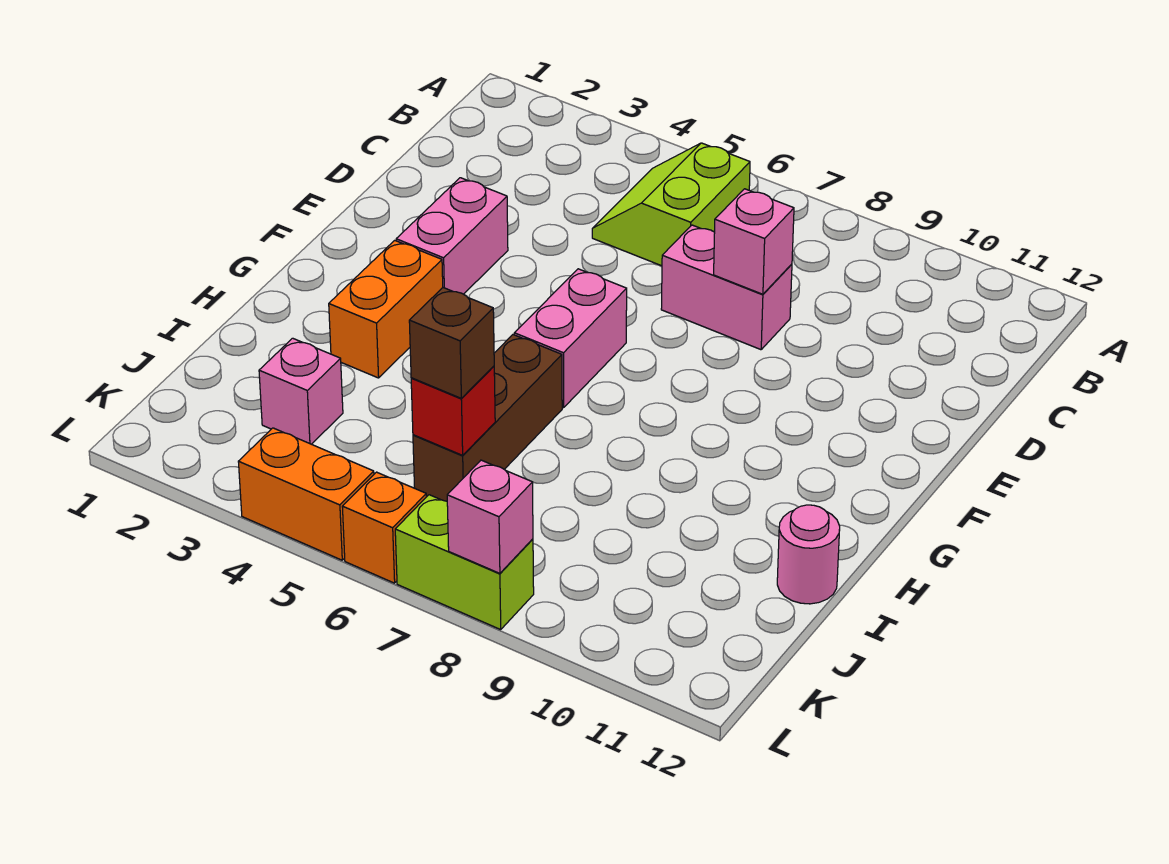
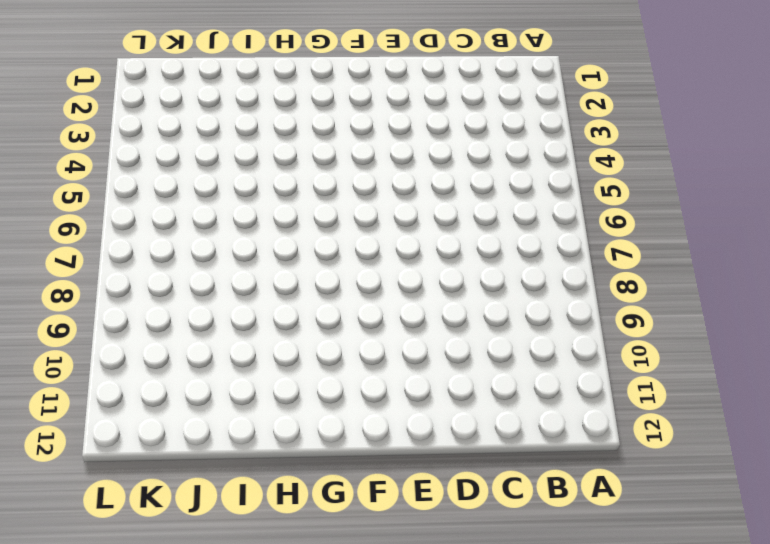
none -> lime 2x2 slope [592,143,750,266]
none -> pink 1x2 brick [661,225,792,350]
none -> pink 1x2 brick [396,178,508,294]

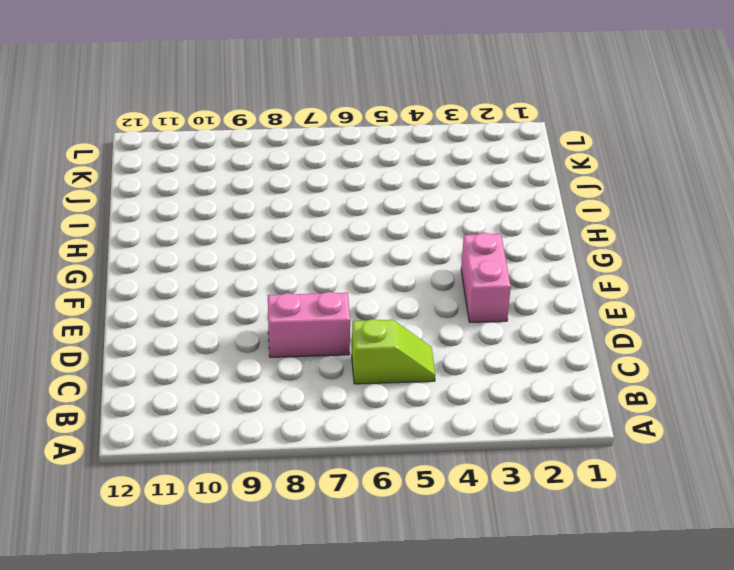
lime 1x2 slope [352,319,435,384] -> lime 2x2 slope [592,143,750,266]
none -> pink 1x2 brick [514,269,627,408]
none -> orange 1x2 brick [329,240,443,378]
none -> brown 1x3 brick [413,335,562,501]

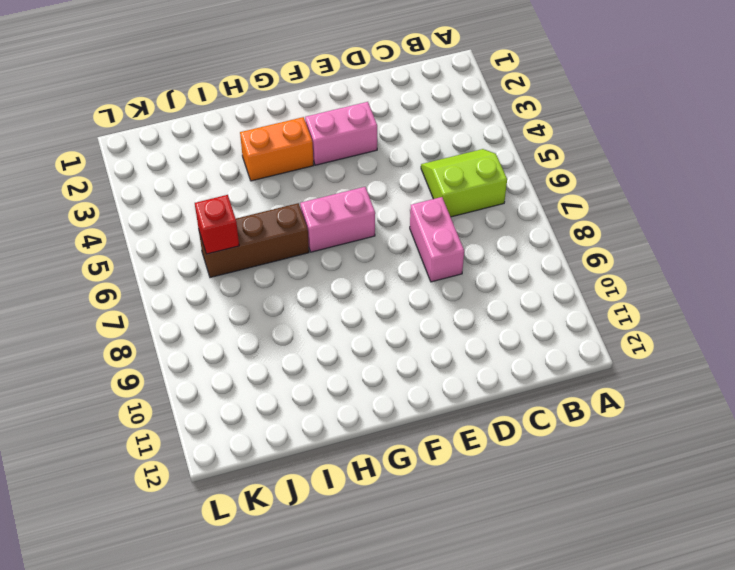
none -> pink 1x1 round brick [777,505,840,604]
none -> pink 1x1 brick [259,338,343,444]
none -> orange 1x2 brick [238,428,374,560]

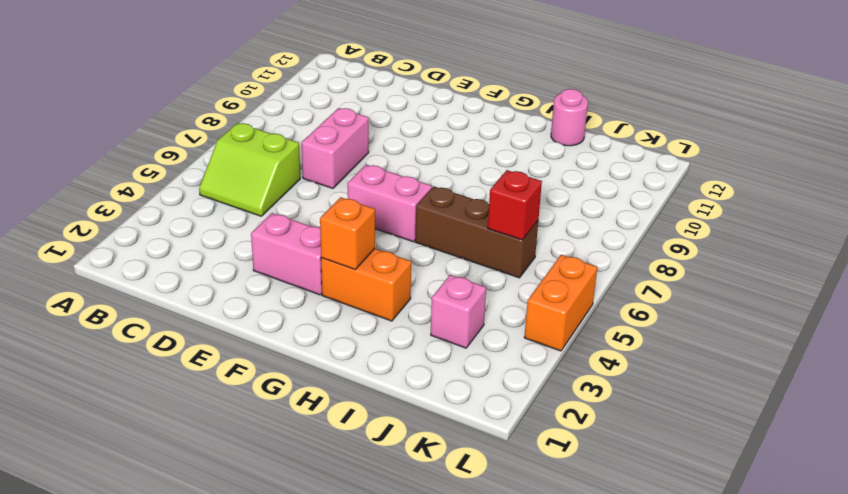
orange 1x1 brick [320,197,375,269] -> orange 1x1 brick moved to [342,472,426,583]
none -> lime 1x2 brick [395,495,534,630]
none -> pink 1x1 brick [714,189,794,294]
none -> pink 1x1 brick [447,460,533,573]

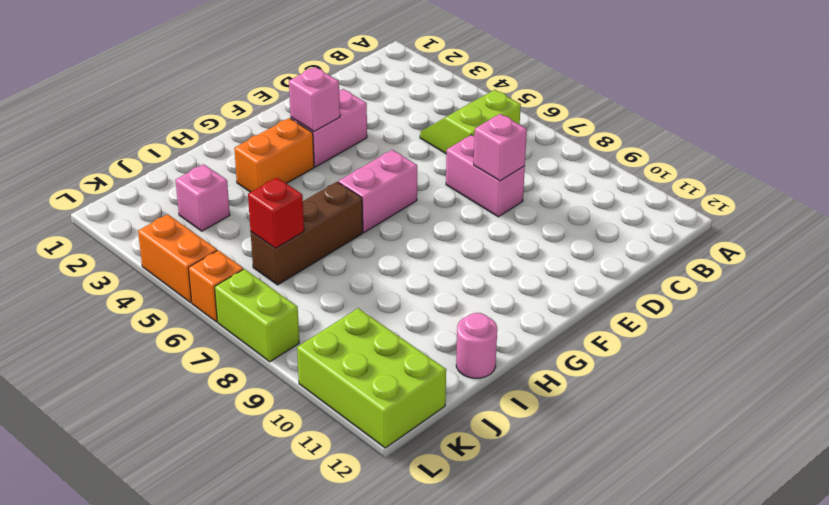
pink 1x1 brick [289,67,340,131] -> pink 1x1 brick moved to [447,460,533,573]
lime 2x3 brick [297,308,446,448] -> none
none -> brown 1x1 brick [409,288,494,398]

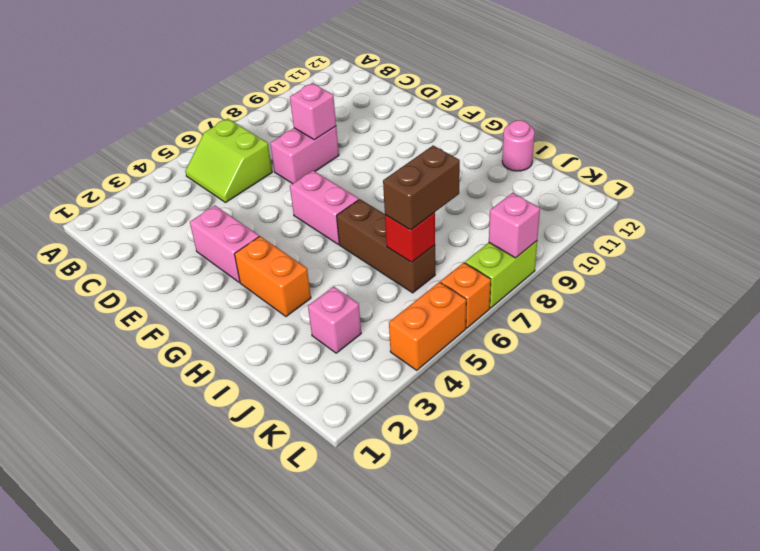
brown 1x2 brick [383,146,460,230] -> brown 1x1 brick [409,288,494,398]

